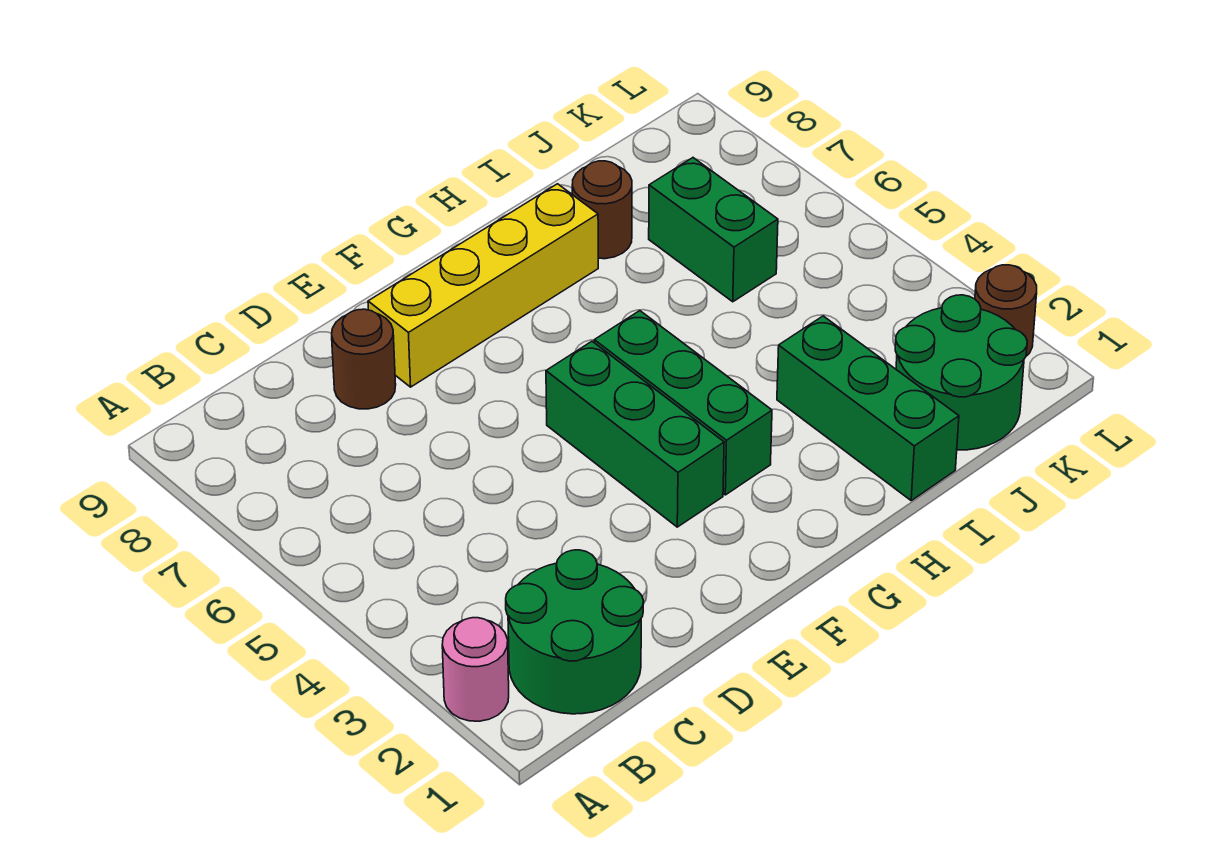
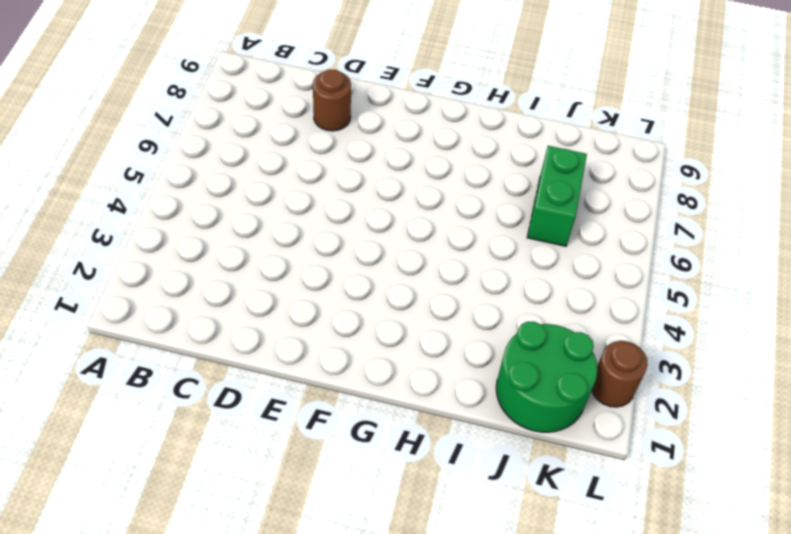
none -> pink 1x1 round brick [442,618,509,721]
none -> green 2x2 round brick [506,550,644,714]

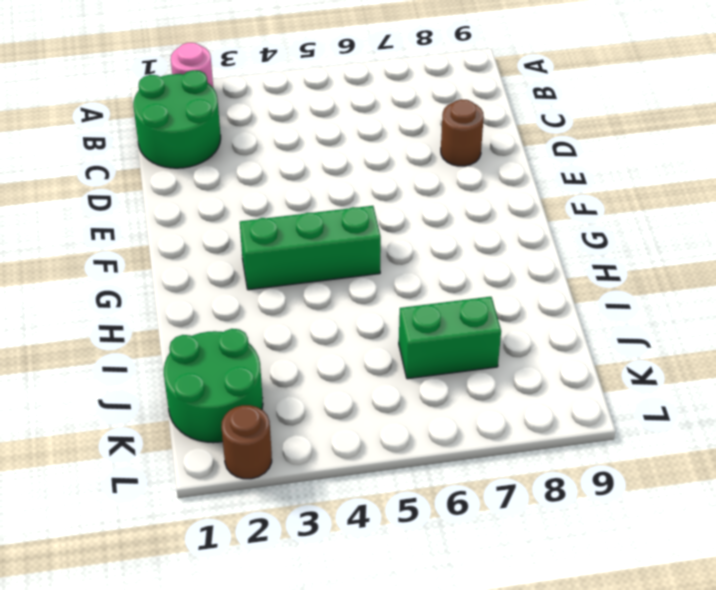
none -> yellow 1x4 brick [368,184,598,387]
none -> green 1x3 brick [546,341,724,527]

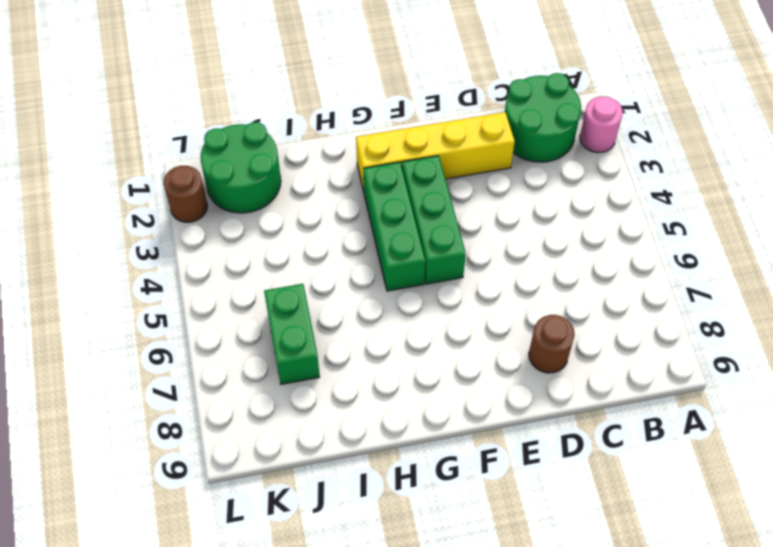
yellow 1x4 brick [356,112,515,191] -> yellow 1x4 brick moved to [368,184,598,387]
none -> green 1x3 brick [777,316,959,500]
none -> brown 1x1 round brick [572,161,632,259]

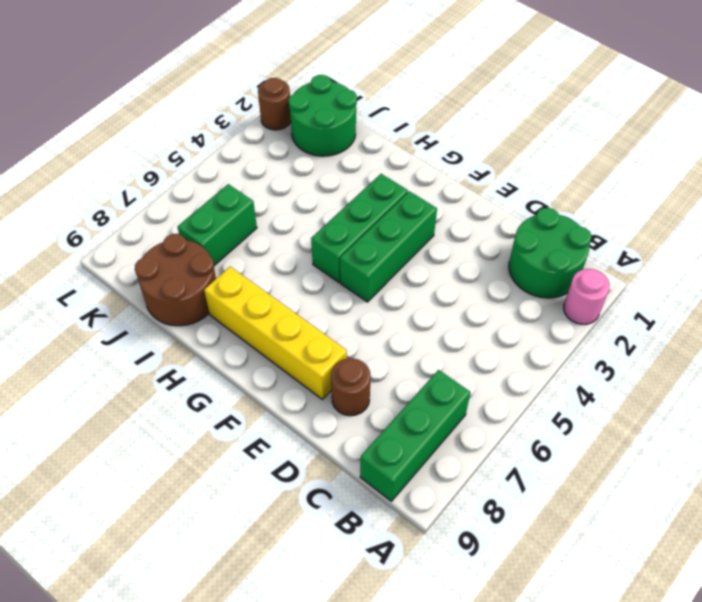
green 1x3 brick [360,370,470,501] -> green 1x3 brick moved to [777,316,959,500]
brown 2x2 round brick [135,234,216,326] -> brown 1x1 round brick [572,161,632,259]

